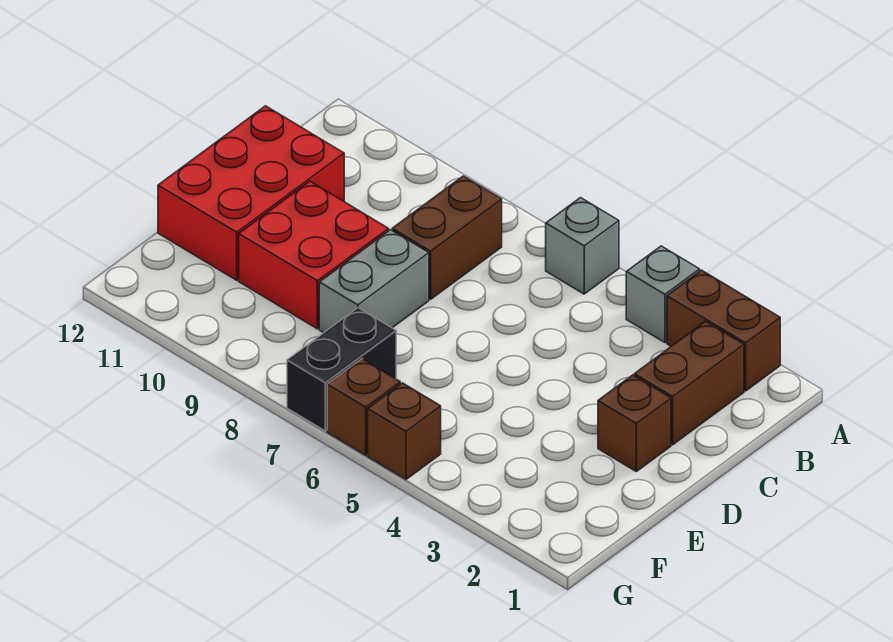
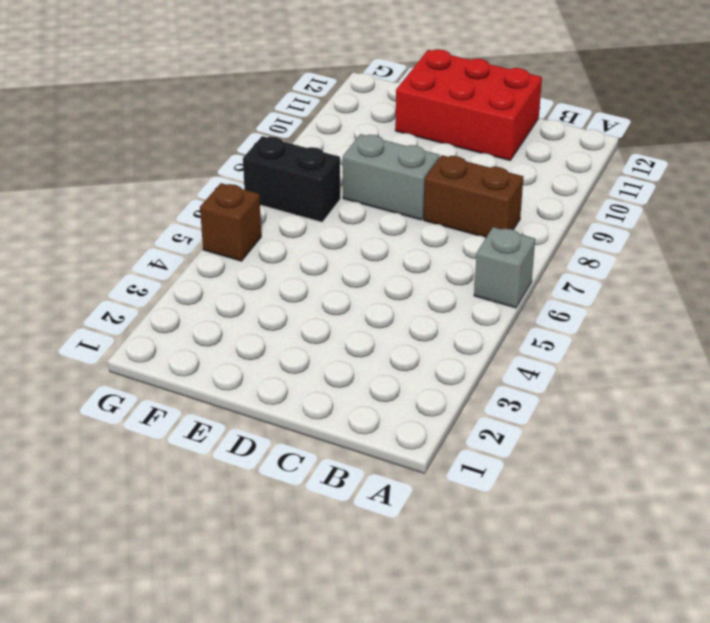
none -> brown 1x2 brick [667,270,780,391]
none -> grey 1x1 brick [626,246,700,342]
none -> brown 1x2 brick [634,321,744,445]

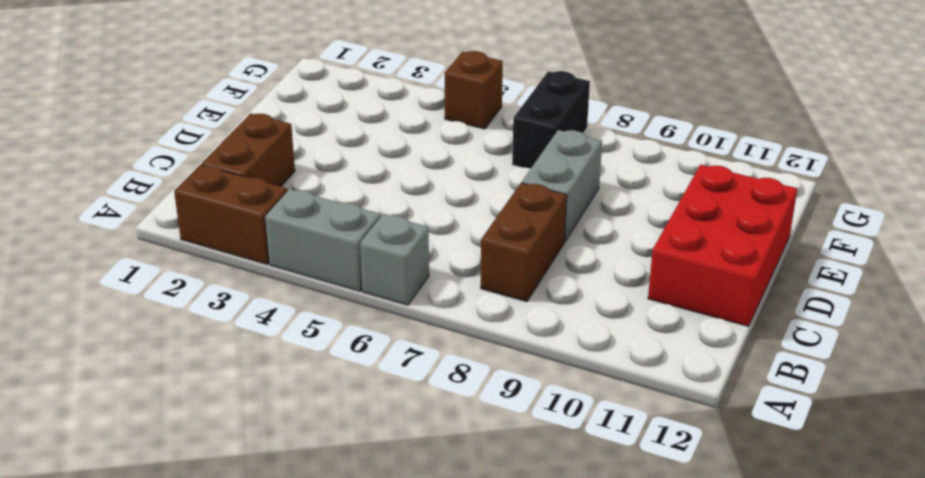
grey 1x2 brick [265,189,381,291] -> grey 1x1 brick [626,246,700,342]
none -> brown 1x1 brick [598,375,671,471]
none -> red 2x2 brick [239,181,389,329]
none -> brown 1x1 brick [327,359,400,455]

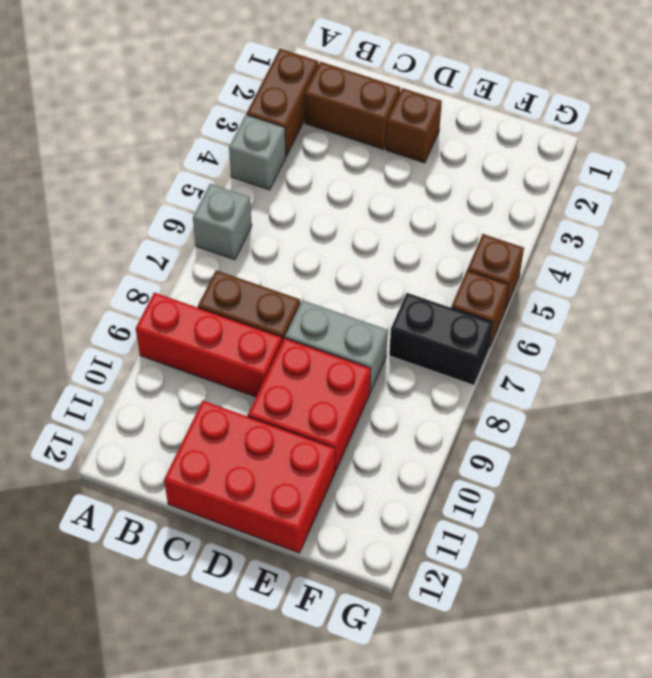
red 1x3 brick [136,293,282,397] -> none

